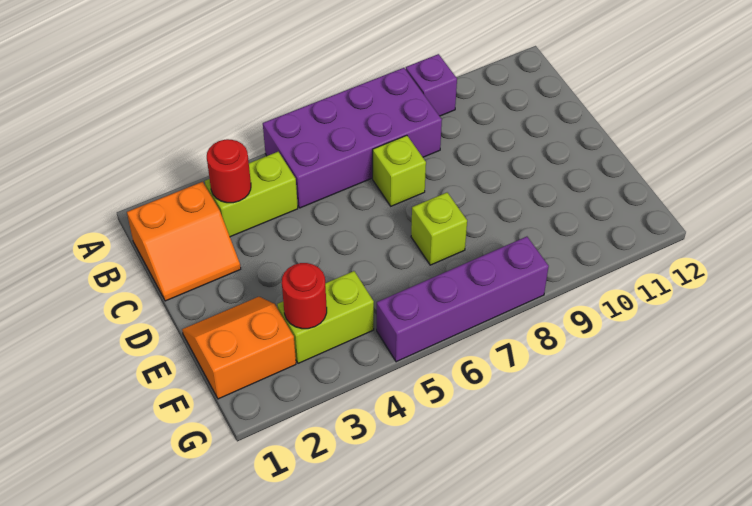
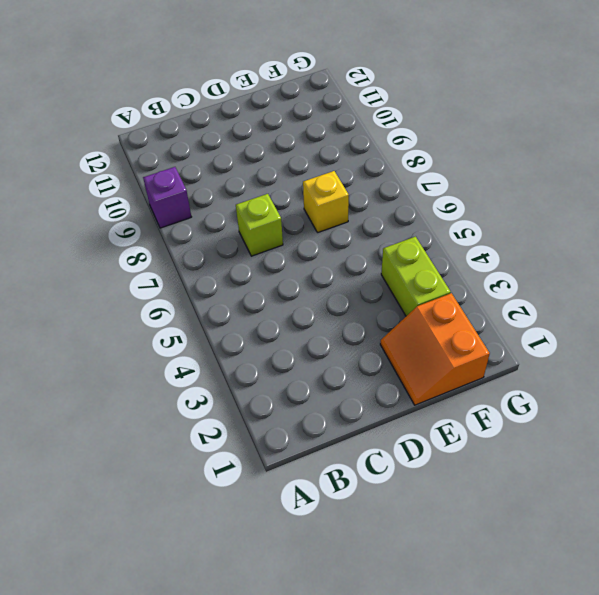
yellow 1x1 brick [303,171,349,233] -> lime 1x1 brick [411,193,467,265]
none -> purple 2x4 brick [263,68,442,208]
none -> orange 2x2 slope [127,182,241,301]

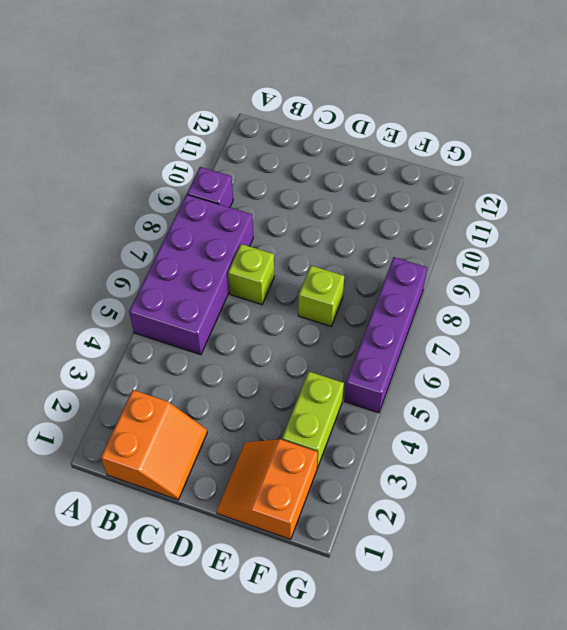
none -> lime 1x2 brick [205,152,298,237]
none -> red 1x1 round brick [207,139,251,203]

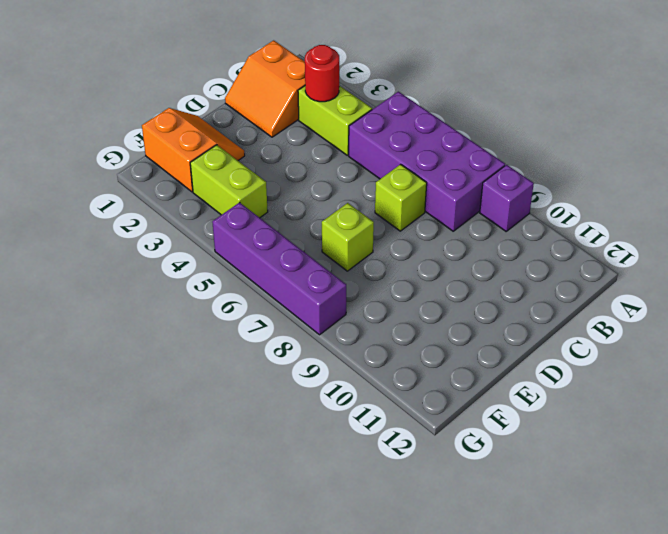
none -> red 1x1 round brick [282,263,327,329]

